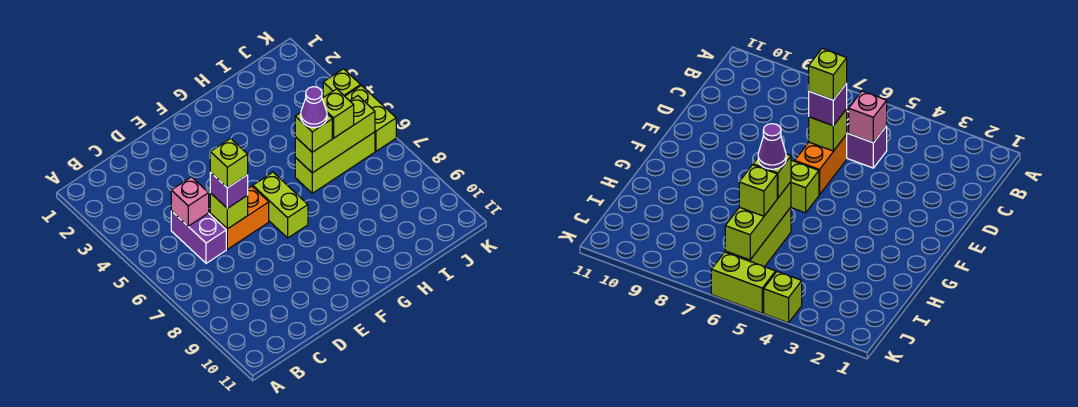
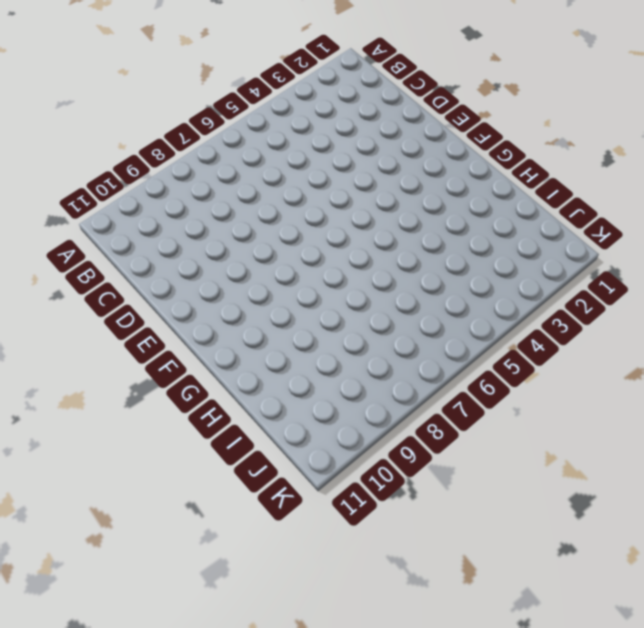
none -> purple 1x2 brick [171,211,226,263]
none -> orange 1x2 brick [210,186,269,249]
none -> lime 1x2 brick [253,172,308,238]

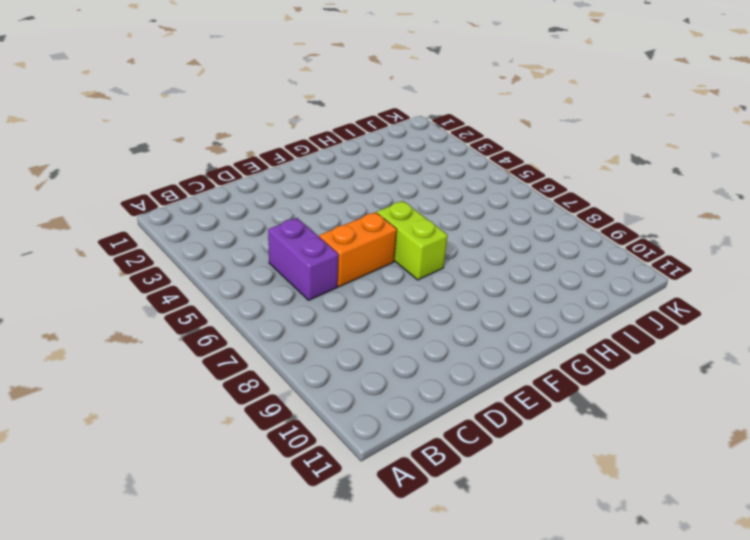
none -> lime 1x3 brick [295,132,375,193]
none -> lime 1x1 brick [323,69,361,97]
none -> lime 1x2 brick [345,85,396,151]

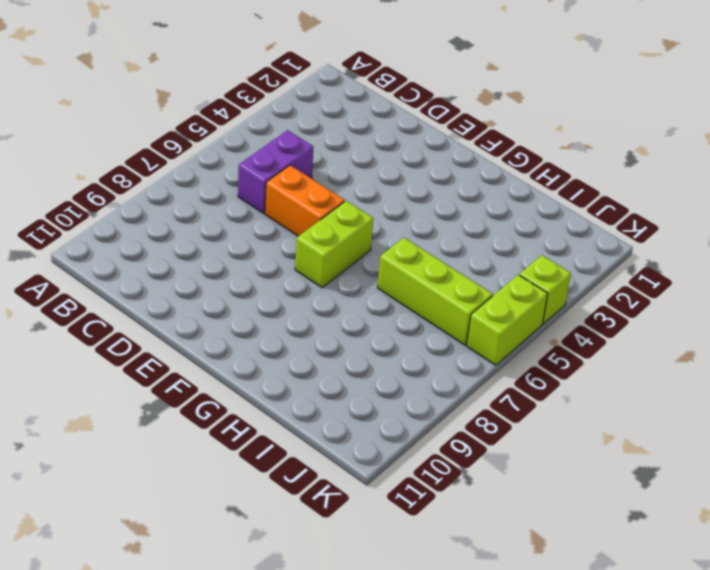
none -> pink 1x1 brick [171,177,209,226]
none -> lime 1x1 brick [210,193,248,229]
none -> lime 1x3 brick [295,96,375,173]

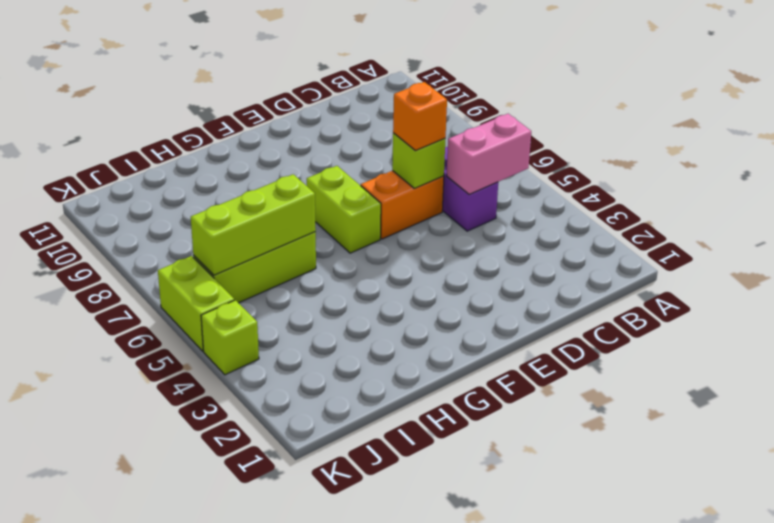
pink 1x2 brick [447,114,531,194] -> pink 1x1 brick [171,177,209,226]
orange 1x1 brick [393,82,447,151] -> purple 1x1 brick [210,172,248,208]
none -> lime 1x1 brick [295,113,332,152]
none -> lime 1x1 brick [322,89,354,138]
none -> lime 1x1 brick [210,138,248,188]

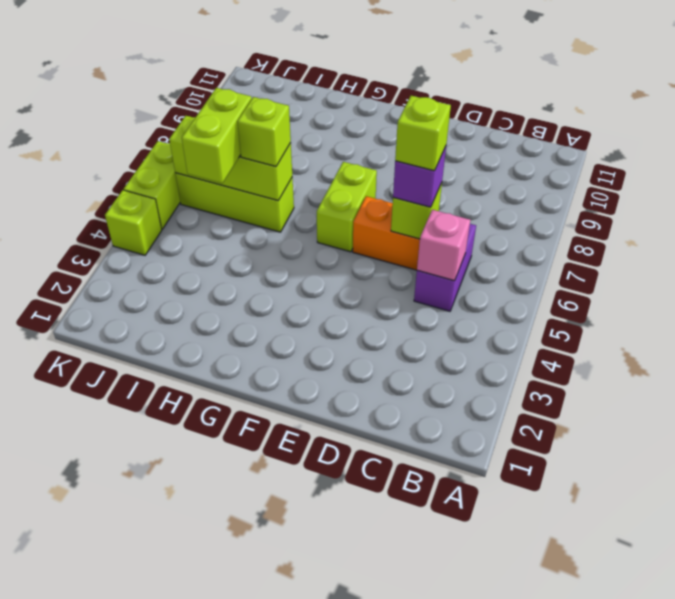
lime 1x2 brick [182,88,252,183] -> lime 1x1 brick [322,89,354,138]
none -> purple 1x1 cone [301,87,327,128]

